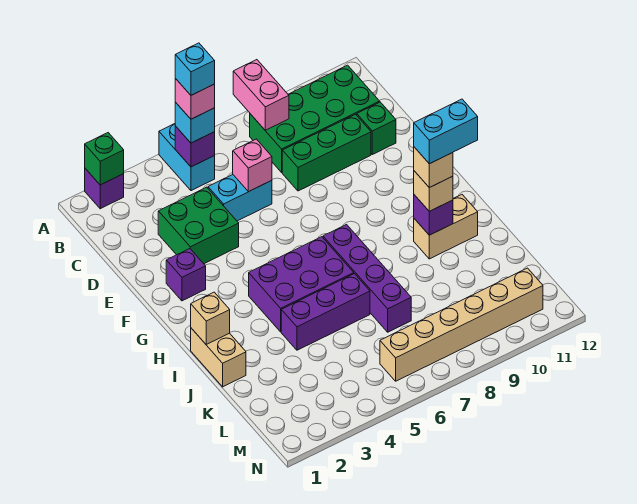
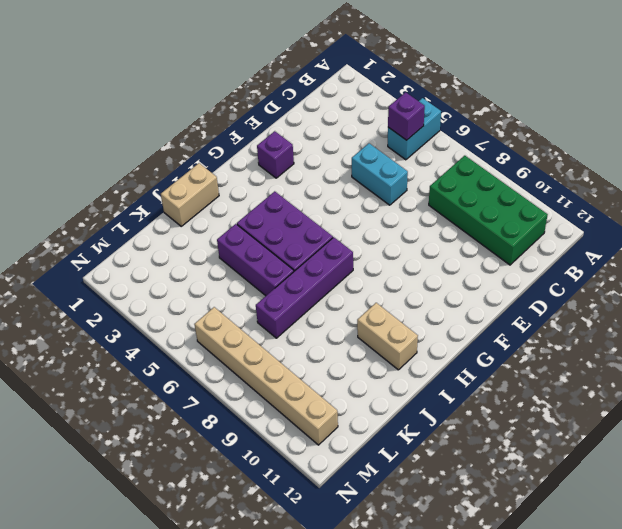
none -> purple 1x1 brick [85,169,124,209]
none -> green 2x2 brick [158,187,239,264]
none -> green 1x3 brick [282,114,371,191]

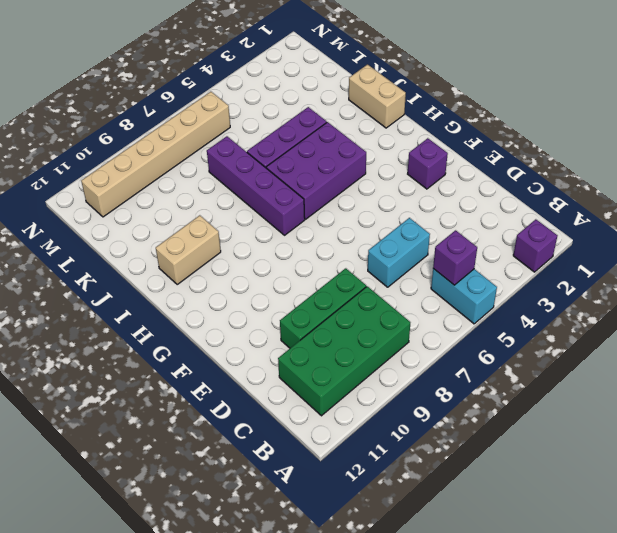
none -> green 2x2 brick [158,187,239,264]
none -> green 1x1 brick [357,102,396,154]
none -> green 1x1 brick [85,133,124,185]

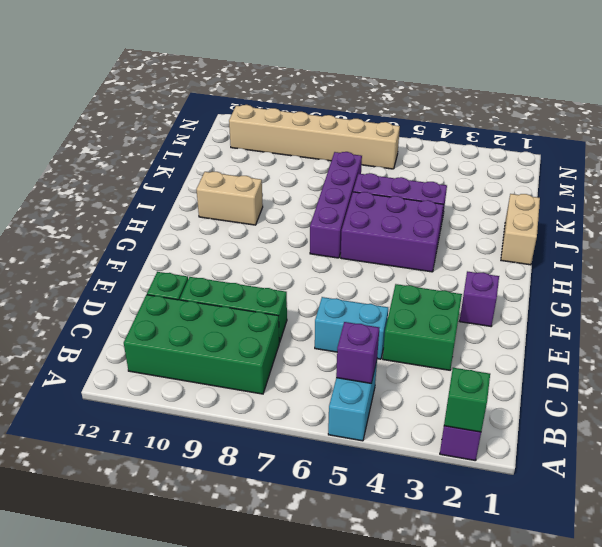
none -> pink 1x2 brick [233,60,289,130]
none -> pink 1x1 brick [233,139,272,192]
none -> tan 1x1 brick [191,292,230,344]

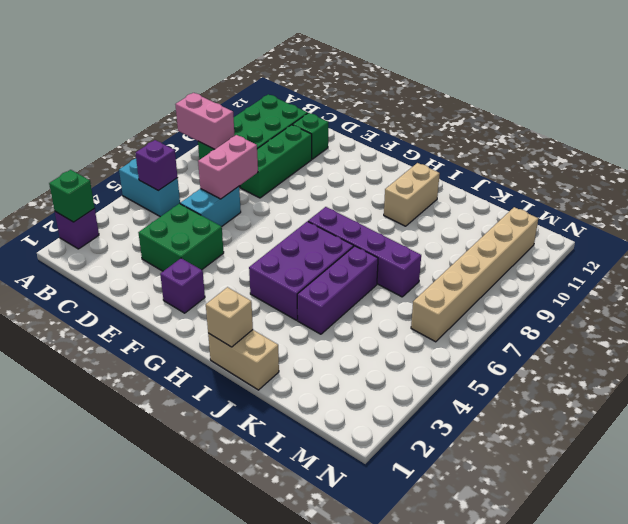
pink 1x2 brick [198,135,258,199] -> pink 1x1 brick [233,139,272,192]
none -> purple 1x1 brick [414,195,453,235]
none -> cyan 1x1 brick [175,102,215,143]
none -> tan 1x1 brick [414,171,453,211]

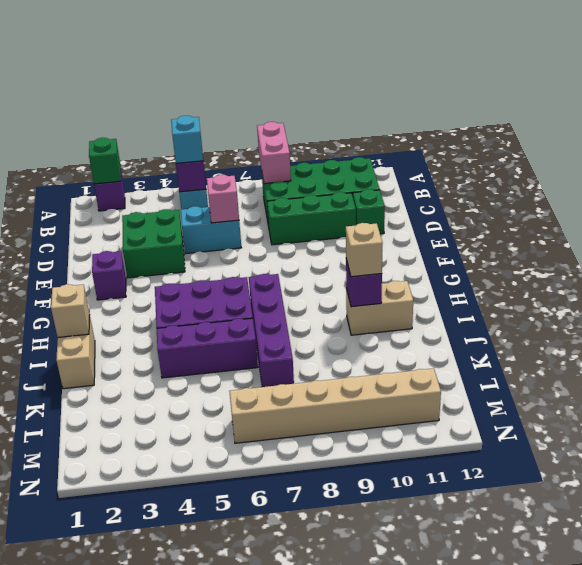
none -> pink 1x1 brick [175,78,215,119]
none -> tan 1x1 brick [414,147,453,188]
none -> cyan 1x1 brick [175,43,215,95]

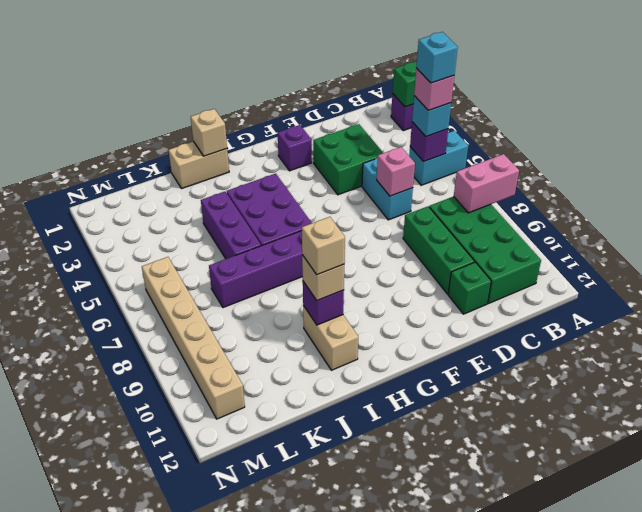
none -> cyan 1x2 brick [414,99,478,164]

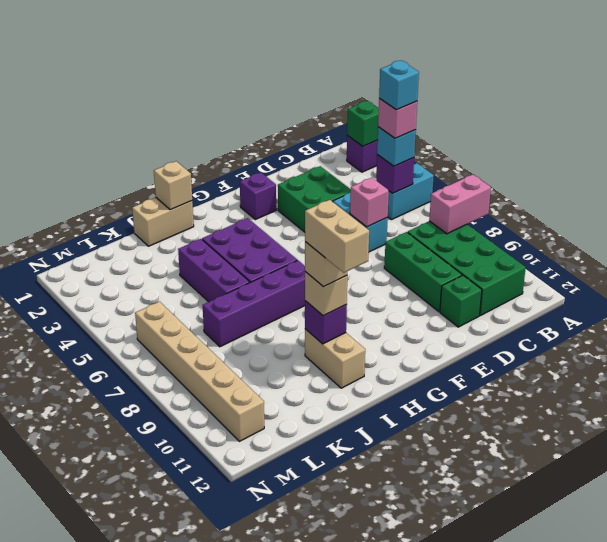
tan 1x2 brick [305,200,369,273] -> cyan 1x2 brick [414,99,478,164]

